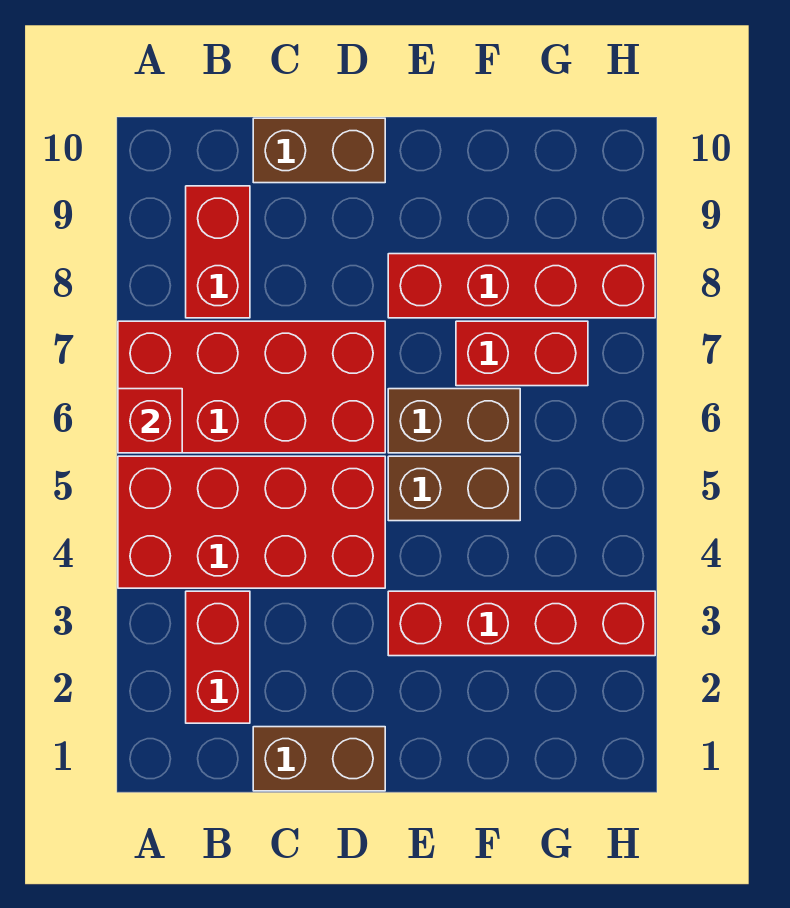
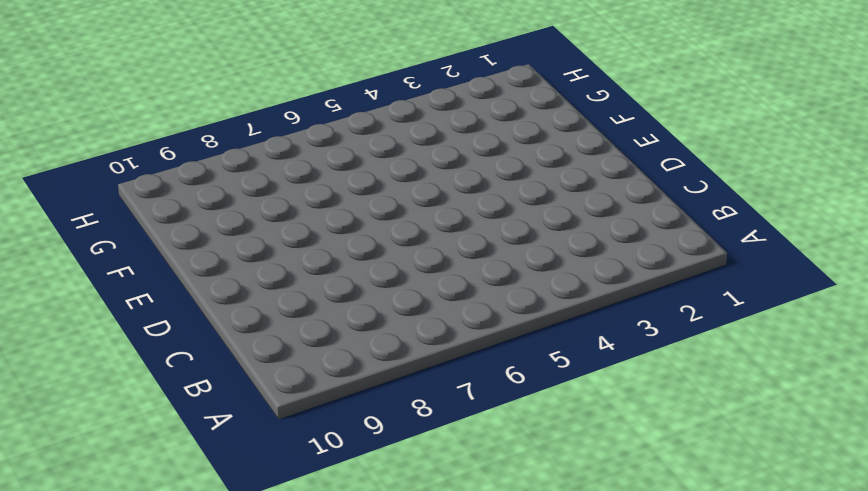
none -> red 2x4 brick [118,456,385,588]
none -> red 2x4 brick [118,321,385,453]
none -> red 1x2 brick [186,591,250,723]

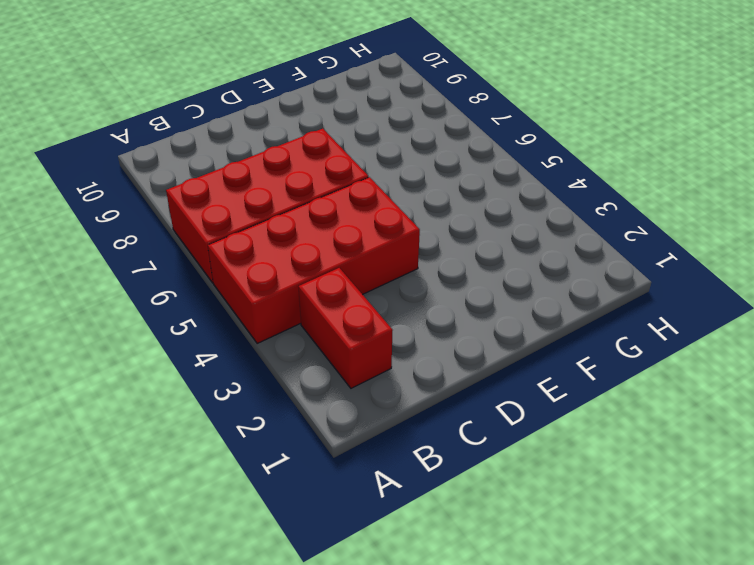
none -> red 1x2 brick [186,186,250,318]
none -> brown 1x2 brick [253,727,385,791]
none -> brown 1x2 brick [253,118,385,183]

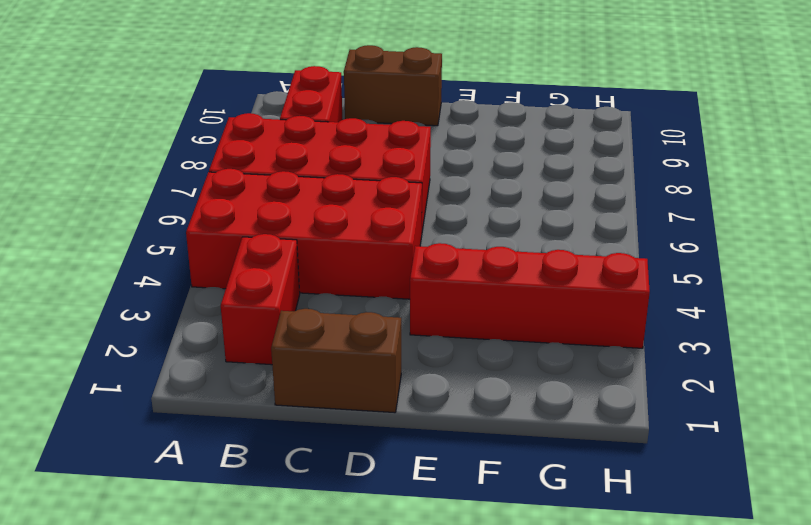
none -> brown 1x2 brick [388,456,520,521]
none -> brown 1x2 brick [388,389,520,453]
none -> red 1x4 brick [388,254,655,318]

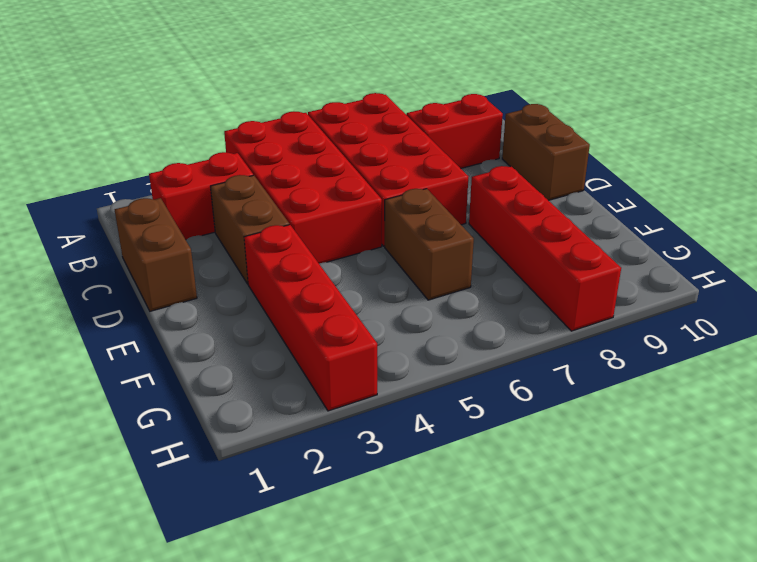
brown 1x2 brick [210,175,289,284] -> brown 1x2 brick moved to [388,456,520,521]
none -> red 1x2 brick [456,321,588,386]
none -> red 1x1 brick [118,389,182,453]

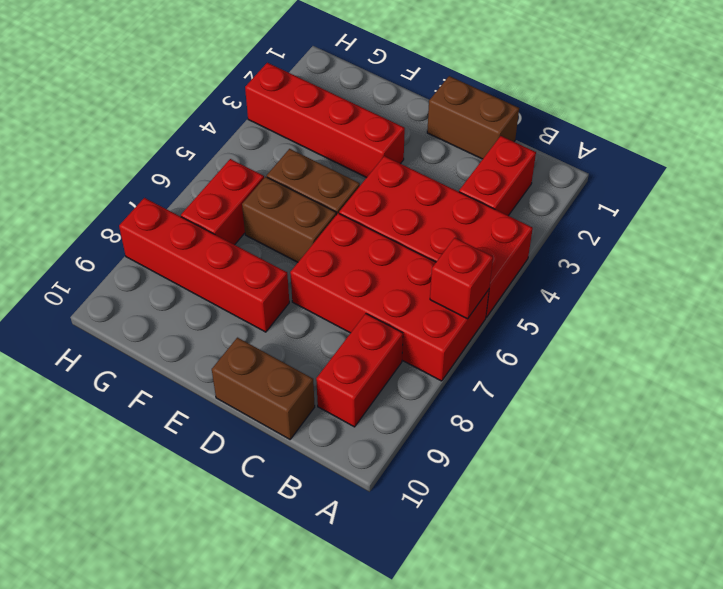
red 1x2 brick [181,159,264,245] -> red 1x2 brick turned to [456,321,588,386]

